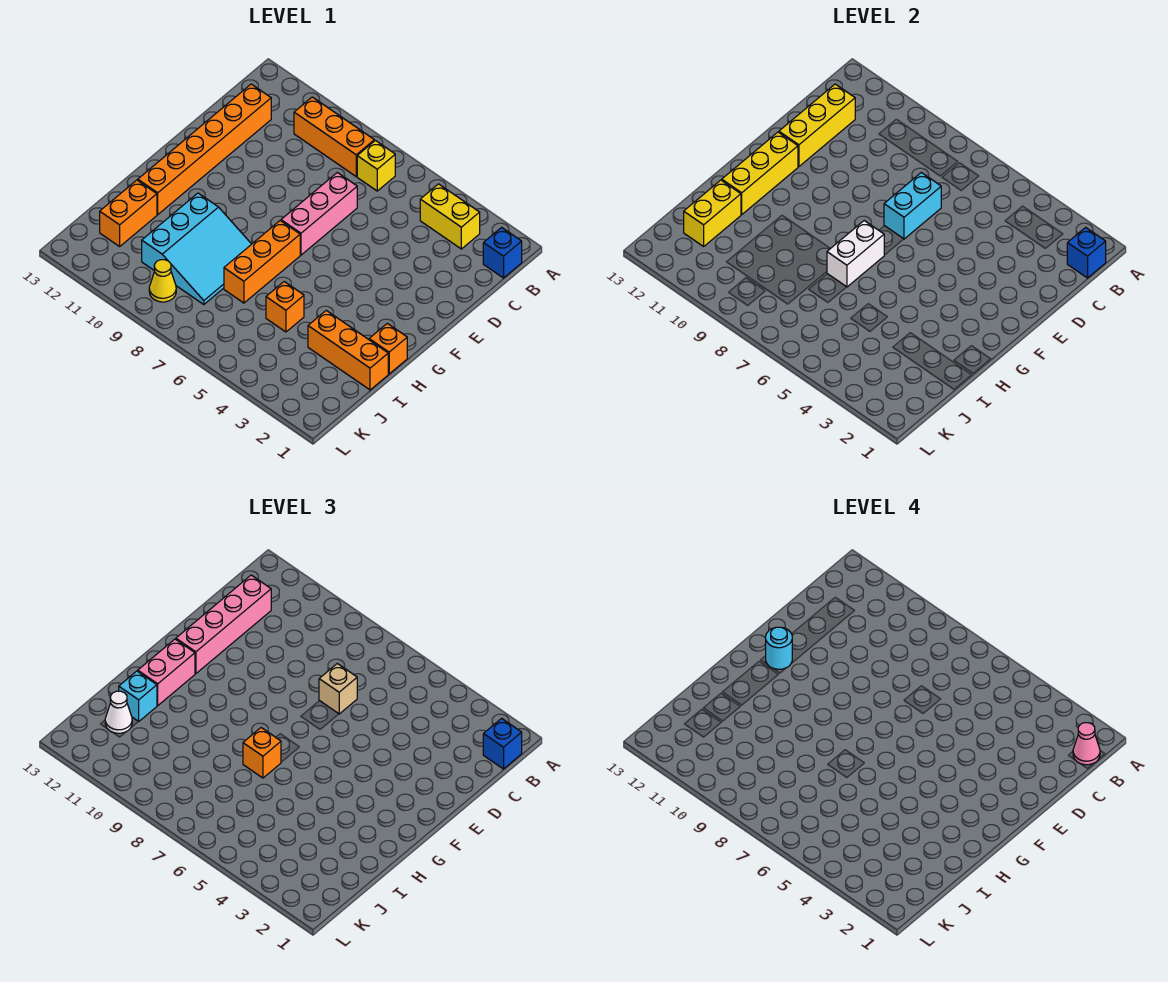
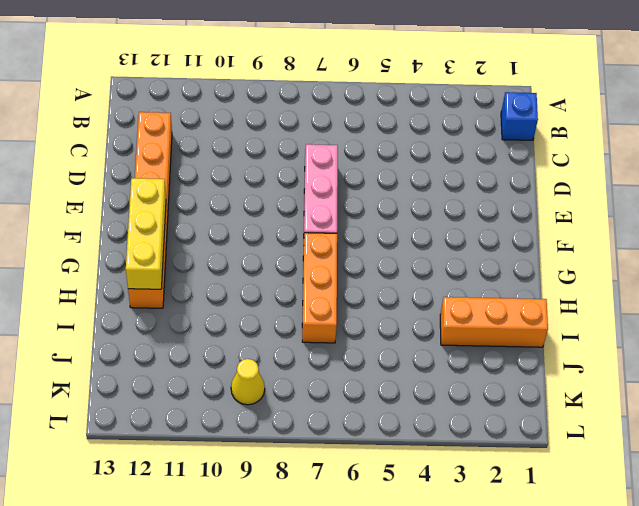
none -> yellow 1x2 brick [420,184,480,249]
none -> yellow 1x1 brick [357,141,395,191]
none -> orange 1x3 brick [294,97,374,176]

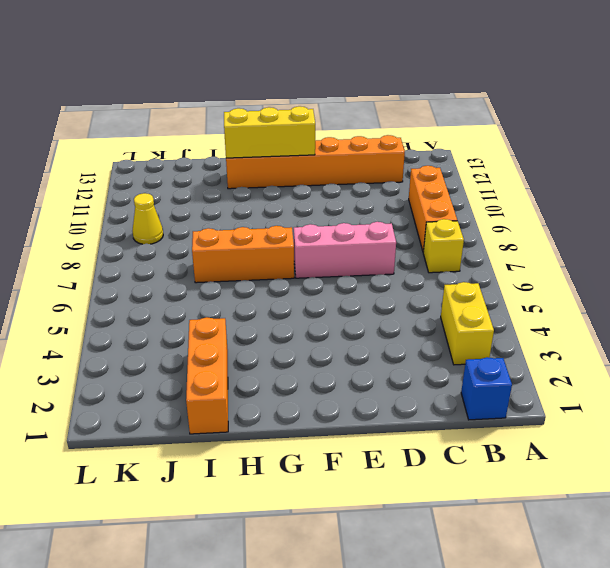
none -> orange 1x1 brick [369,323,407,374]
none -> cyan 3x3 slope [142,193,251,305]
none -> orange 1x1 brick [266,282,304,332]

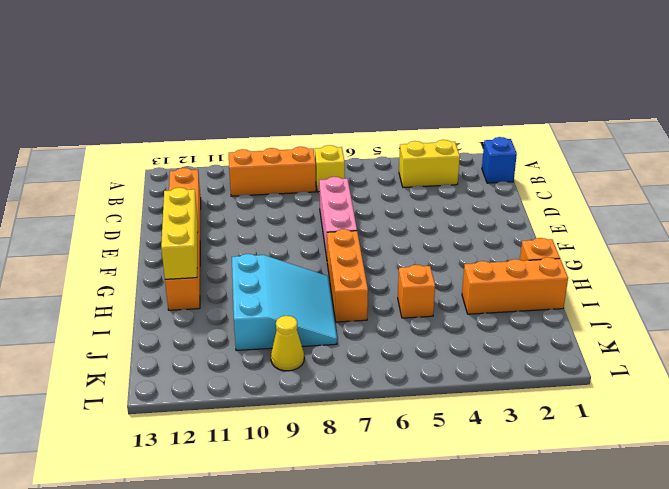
none -> orange 1x2 brick [100,180,157,246]
none -> blue 1x1 brick [1067,227,1106,278]
none -> yellow 1x3 brick [779,84,855,166]

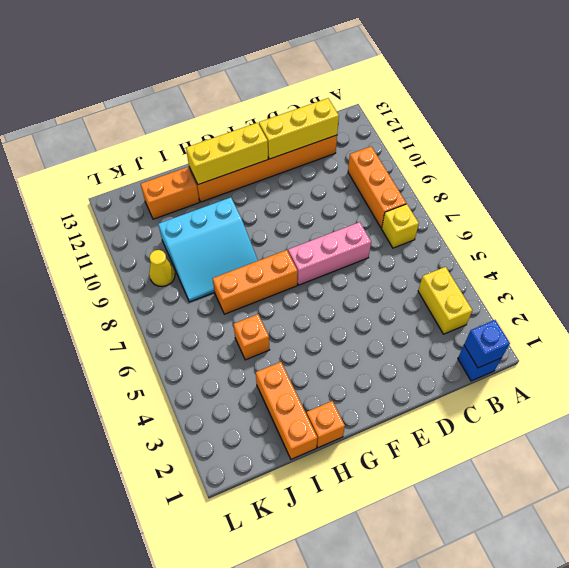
none -> cyan 1x2 brick [884,173,941,239]
none -> white 1x2 brick [827,221,884,287]
none -> yellow 1x2 brick [684,180,741,246]

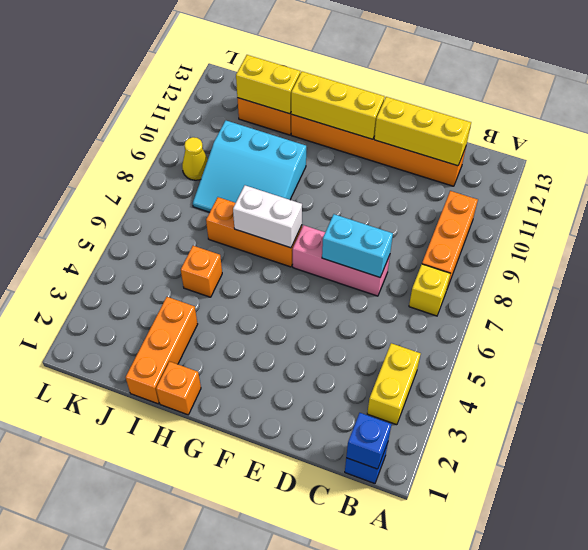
none -> blue 1x1 brick [483,718,522,769]
none -> pink 1x4 brick [176,575,271,674]
none -> tan 1x1 brick [319,664,357,714]

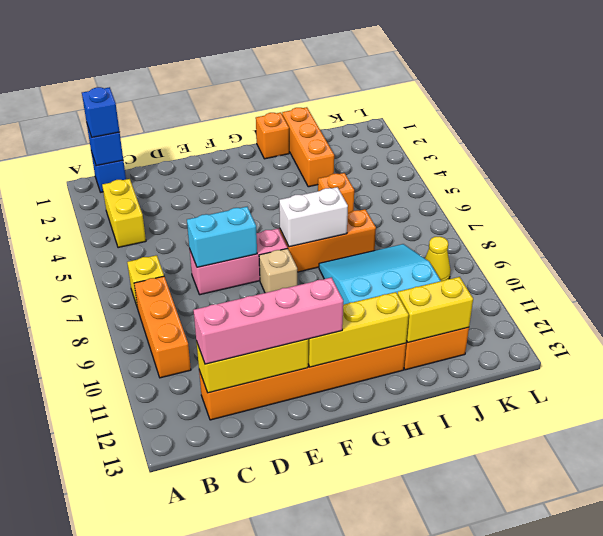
tan 1x1 brick [259,248,297,293] -> tan 1x1 brick moved to [319,664,357,714]
none -> pink 1x2 brick [138,639,195,705]
none -> orange 1x1 brick [243,728,281,778]
none -> cyan 1x1 brick [119,671,157,722]

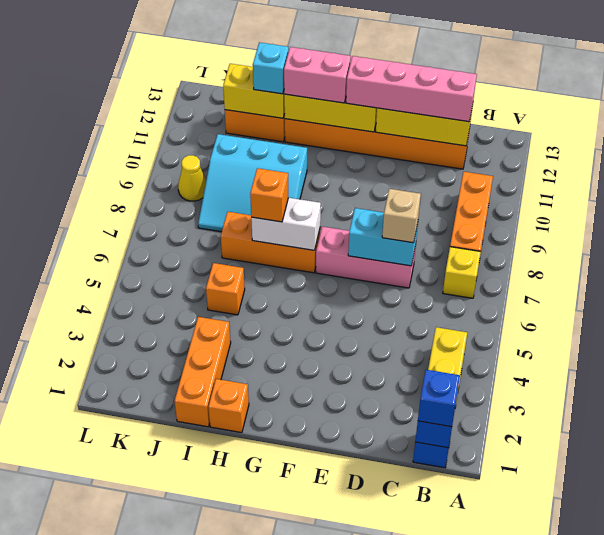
none -> white 1x1 cone [105,691,132,733]
none -> pink 1x1 cone [1073,723,1100,765]
none -> cyan 1x1 round brick [766,627,792,669]

